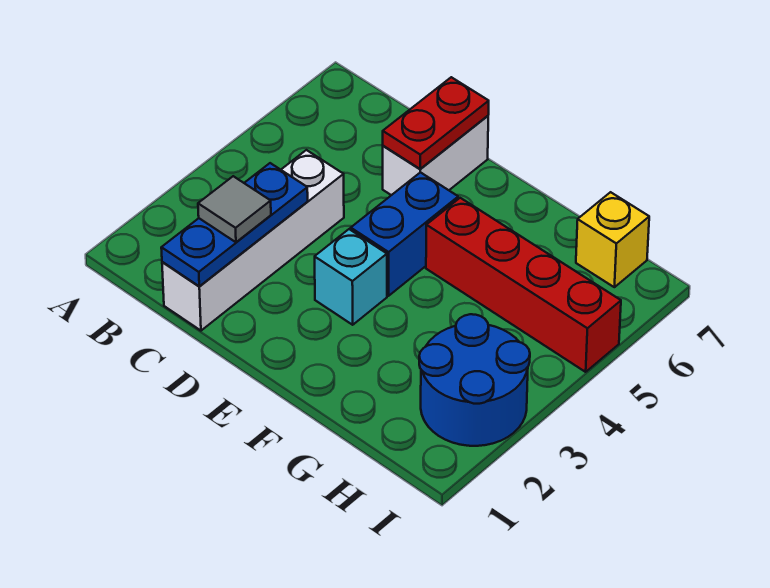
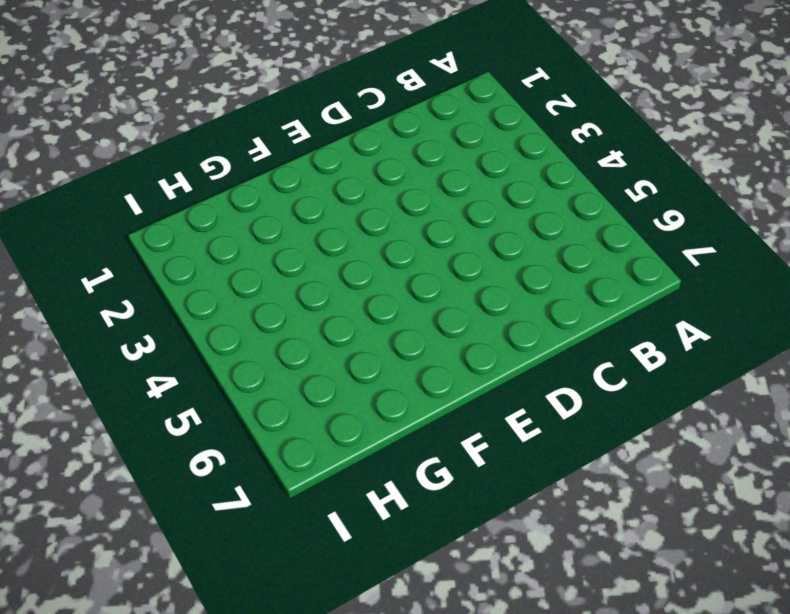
none -> white 1x4 brick [162,150,344,331]
none -> white 1x2 brick [383,116,488,195]

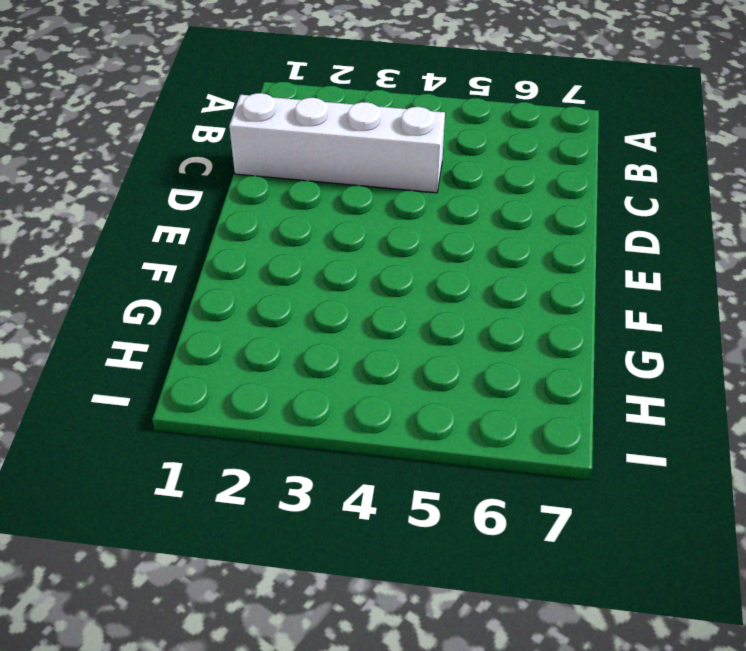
none -> white 1x2 brick [383,116,488,195]
none -> cyan 1x1 brick [315,229,387,325]

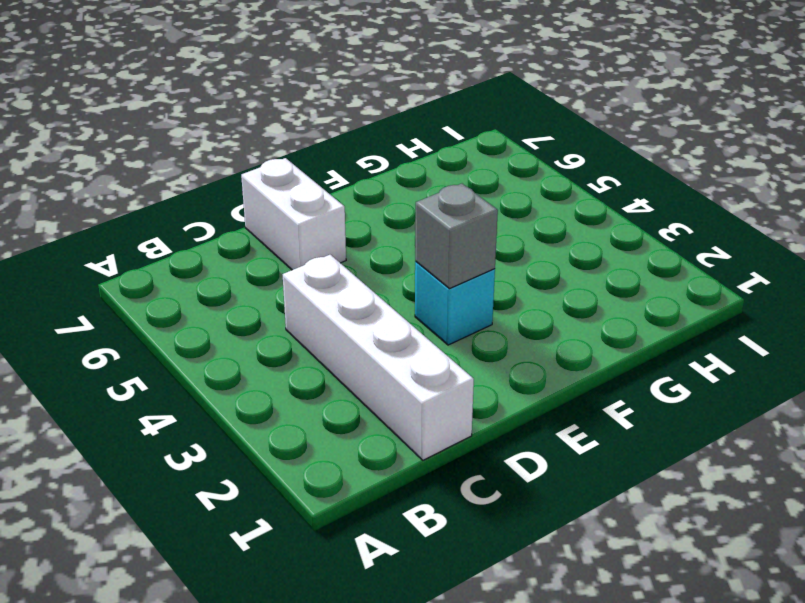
grey 1x1 brick [415,184,498,289] -> none
none -> blue 1x2 brick [351,172,458,296]
none -> red 1x4 brick [426,198,621,372]

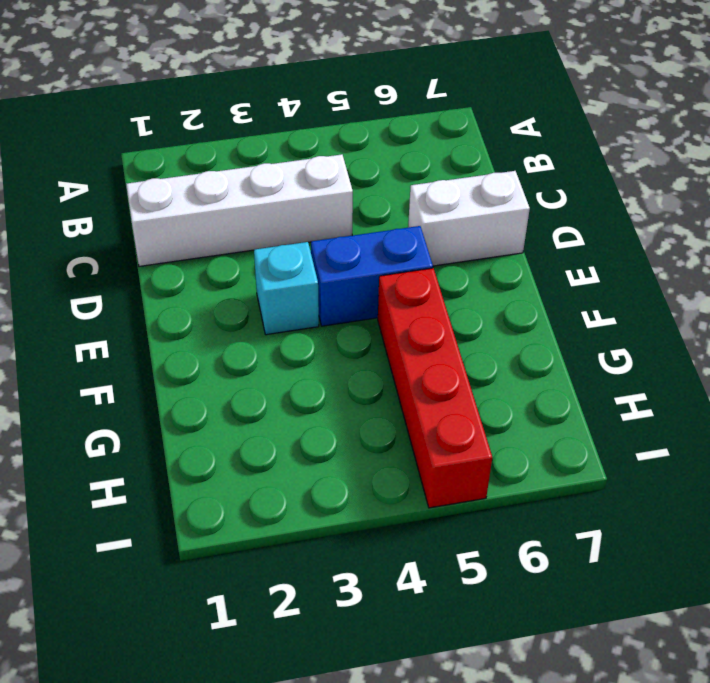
none -> blue 2x2 round brick [419,314,530,446]
none -> yellow 1x1 brick [576,192,649,287]

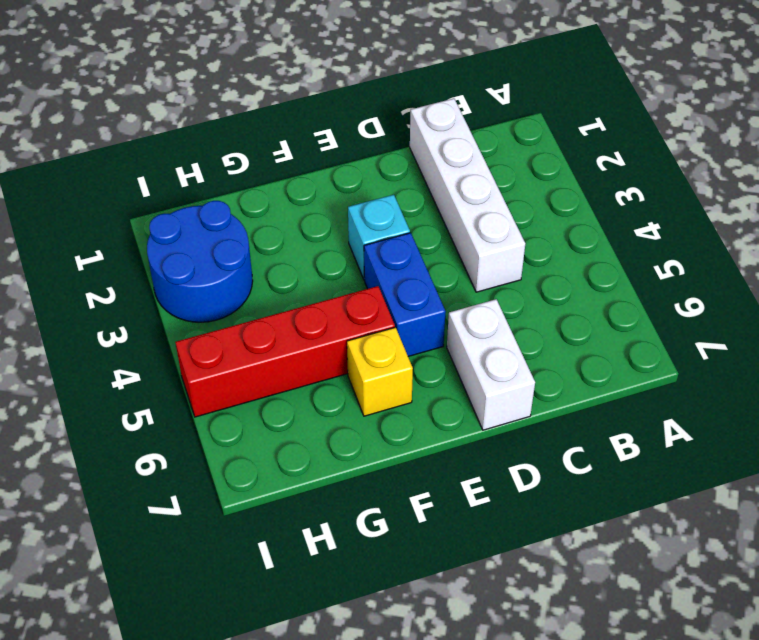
yellow 1x1 brick [347,327,413,416] -> yellow 1x1 brick moved to [576,192,649,287]
none -> blue 1x3 plate [161,163,308,286]
none -> red 1x2 plate [383,77,489,169]

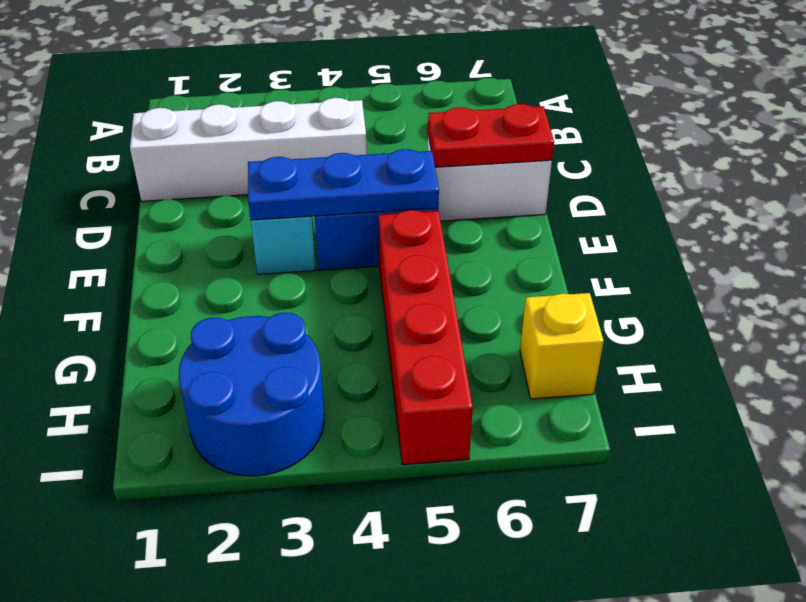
blue 1x3 plate [248,149,439,220] -> blue 1x3 plate moved to [161,163,308,286]
none -> grey 1x1 tile [198,176,271,242]

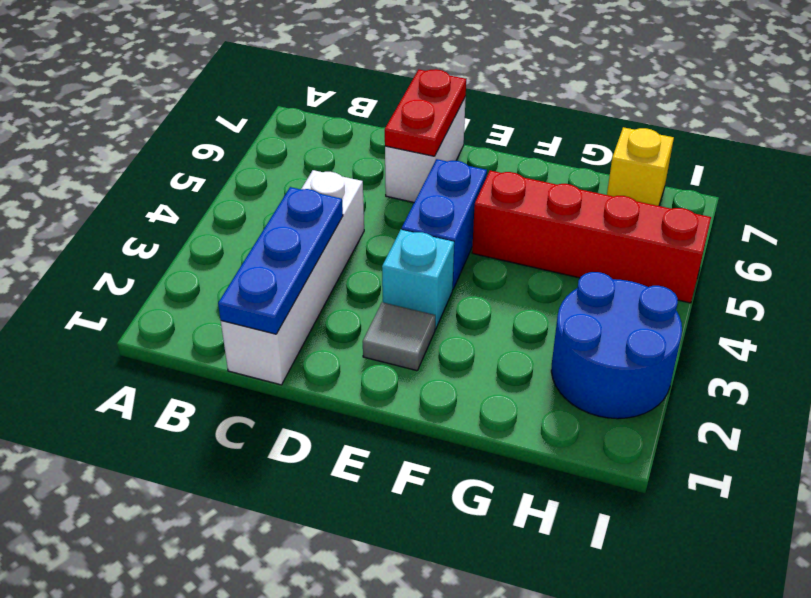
grey 1x1 tile [363,302,435,371] -> grey 1x1 tile moved to [198,176,271,242]

